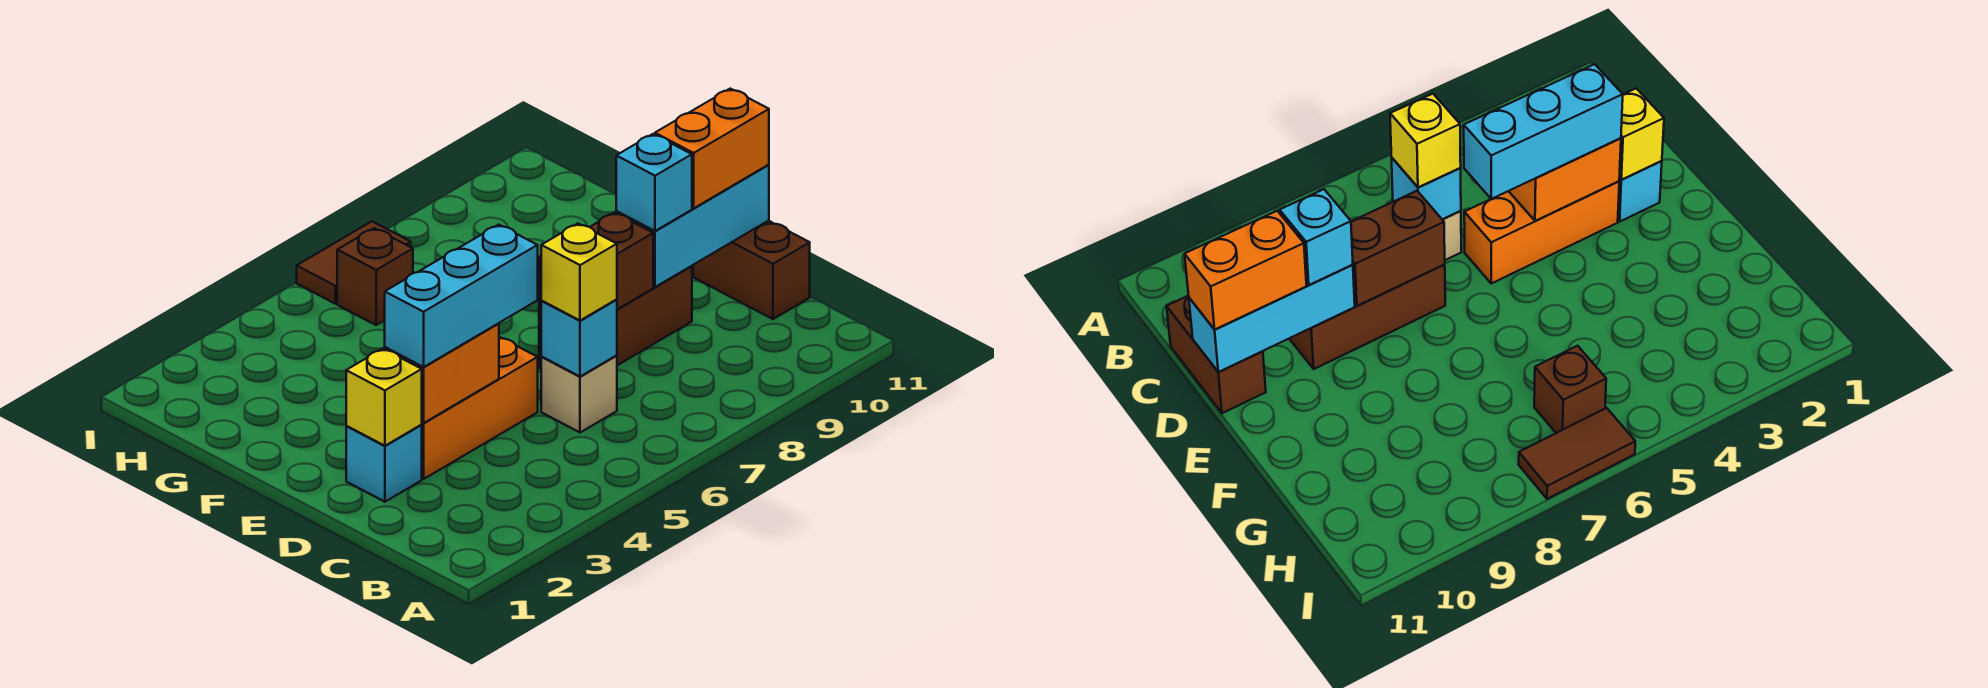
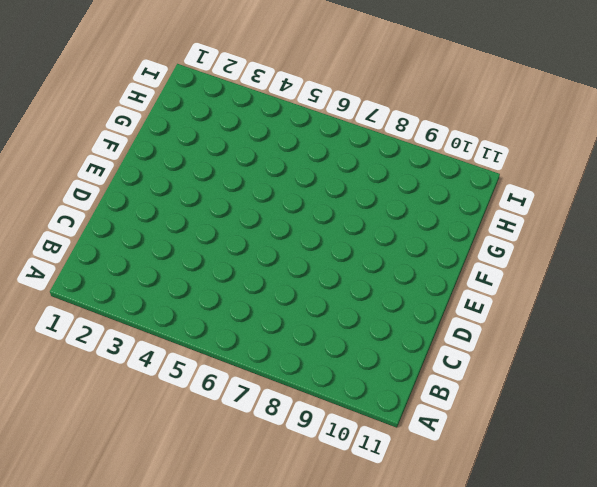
none -> tan 1x1 brick [541,355,617,432]
none -> brown 1x2 brick [693,221,810,319]
none -> cyan 1x1 brick [346,425,422,502]

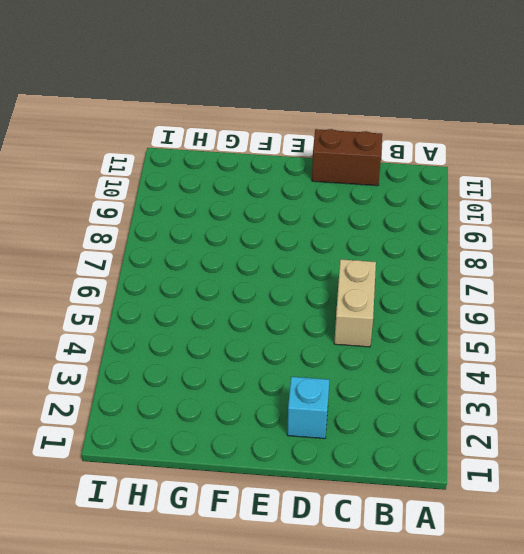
tan 1x2 brick [334,259,376,347] -> tan 1x1 brick [541,355,617,432]
none -> orange 1x3 brick [422,337,538,479]
none -> brown 1x3 brick [539,266,692,369]
none -> brown 1x1 brick [337,228,413,325]

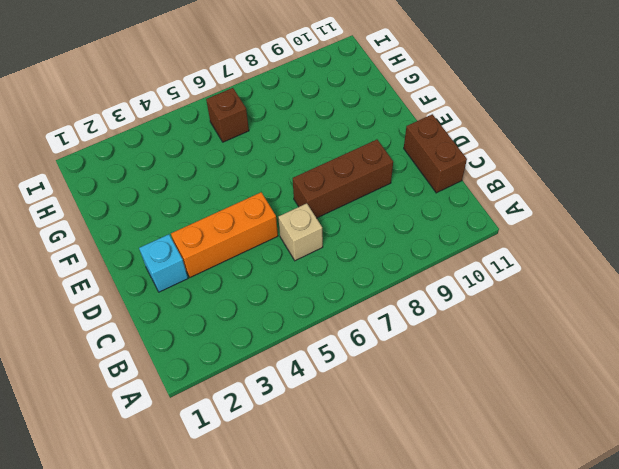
none -> brown 1x2 tile [297,221,411,304]
none -> cyan 1x1 brick [541,299,617,377]
none -> yellow 1x1 brick [346,349,422,446]

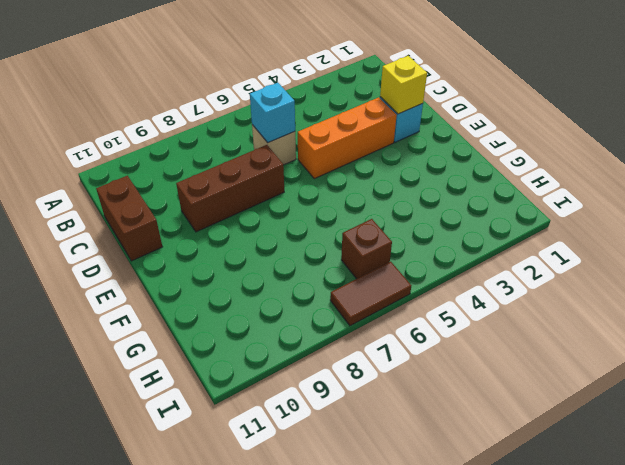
none -> orange 1x2 brick [385,323,499,423]
none -> brown 1x2 brick [539,213,653,313]
none -> cyan 1x3 brick [616,165,769,287]

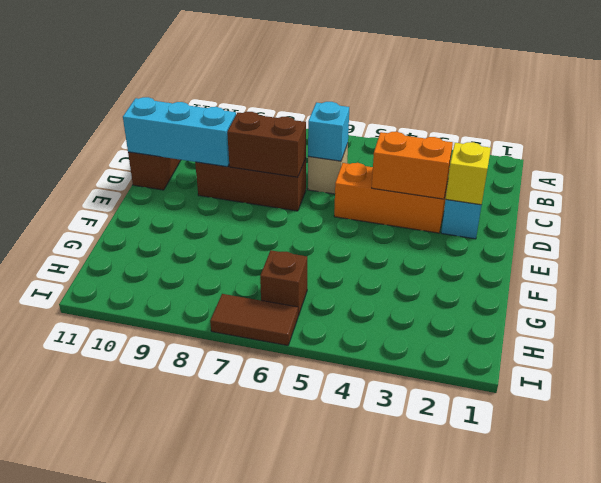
none -> yellow 1x1 brick [541,224,617,321]
none -> cyan 1x3 brick [385,225,538,367]
none -> cyan 1x1 brick [616,134,692,231]

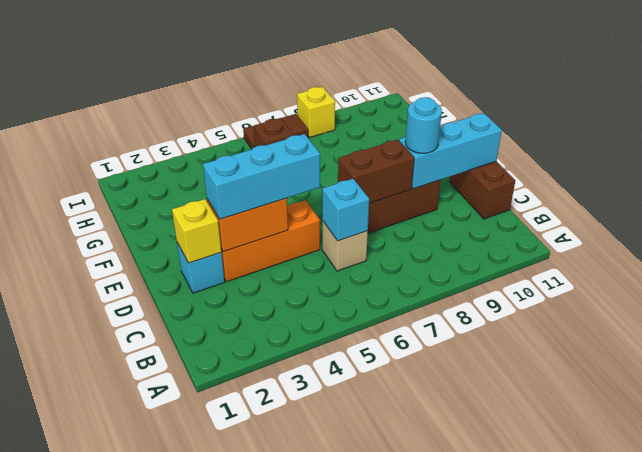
cyan 1x1 round brick [405,97,442,153] -> cyan 1x1 brick [616,134,692,231]
yellow 1x1 brick [297,87,335,137] -> yellow 1x1 brick moved to [541,224,617,321]
none -> orange 1x2 brick [655,89,769,208]

